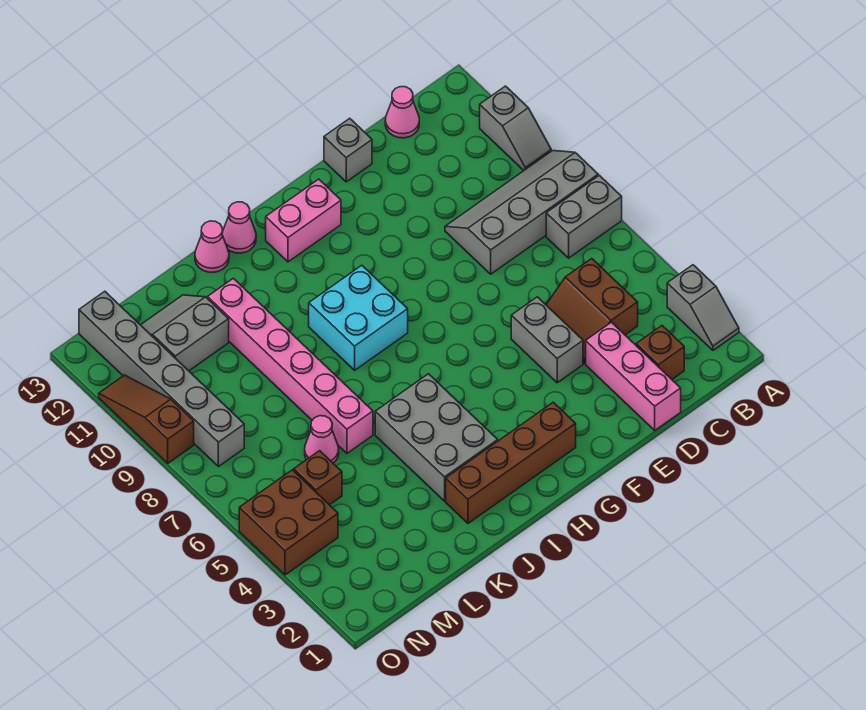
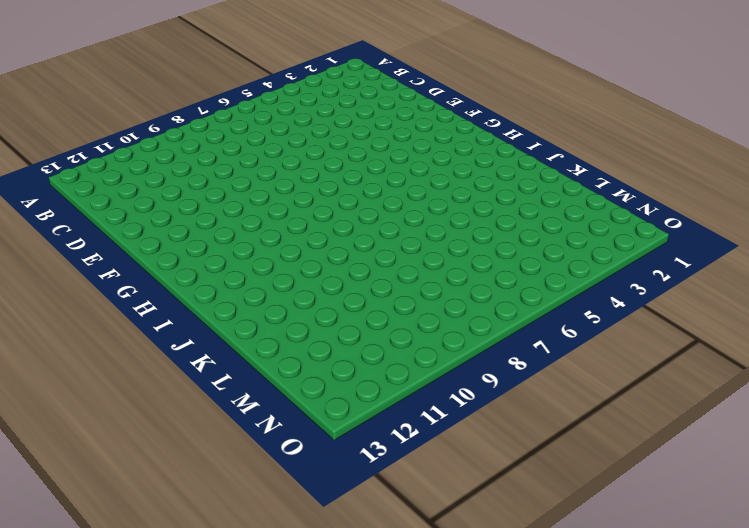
none -> grey 1x2 slope [667,265,739,350]
none -> grey 1x2 brick [546,175,622,258]
none -> grey 2x4 slope [445,151,598,274]

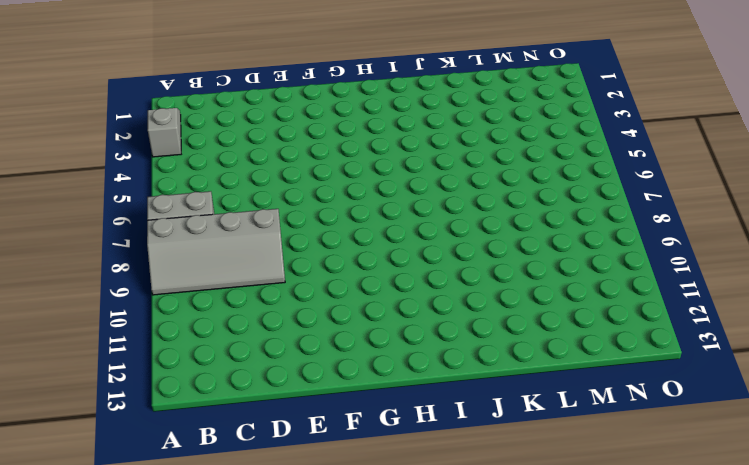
none -> grey 1x2 slope [480,86,551,170]
none -> brown 1x1 brick [636,326,684,379]
none -> brown 2x2 slope [546,259,638,364]

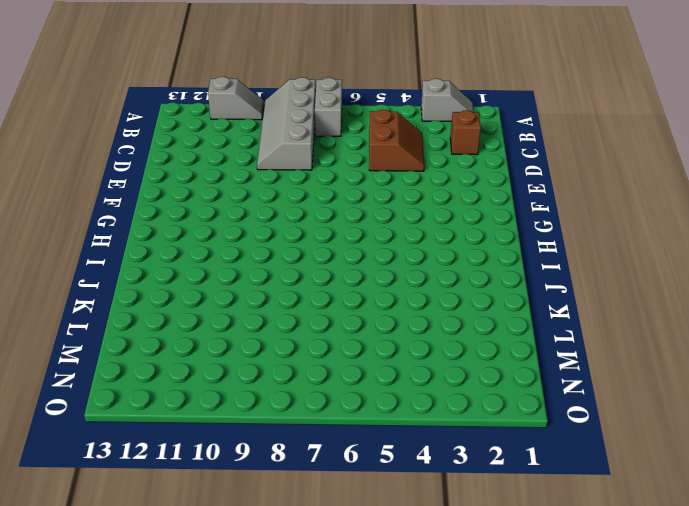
brown 2x2 slope [369,110,424,171] -> brown 2x2 slope turned to [546,259,638,364]
none -> pink 1x1 cone [385,87,419,138]
none -> pink 1x3 brick [586,322,681,430]
none -> grey 1x2 brick [511,297,583,383]

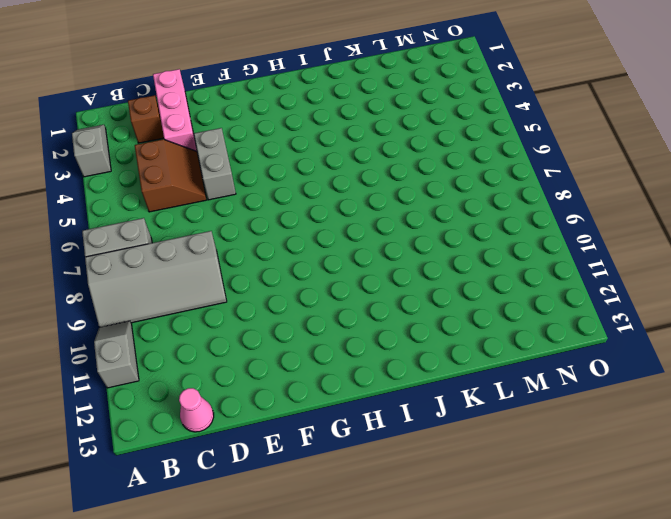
none -> grey 1x1 brick [324,118,372,182]
none -> brown 1x4 brick [446,402,576,523]
none -> pink 1x2 brick [266,179,341,262]

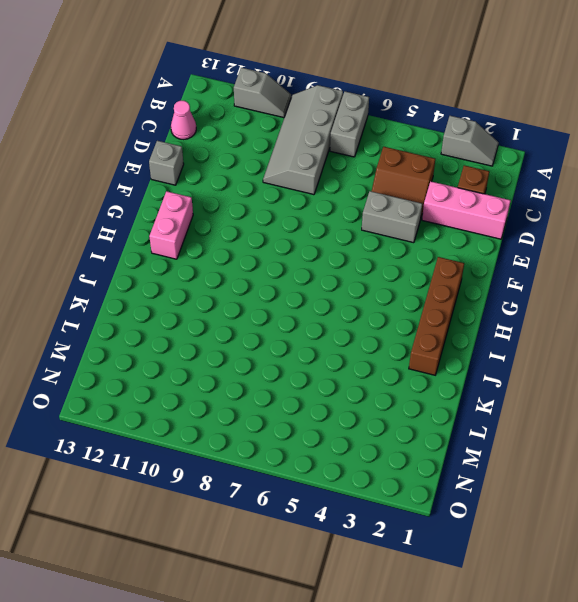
none -> cyan 2x2 brick [309,265,408,370]
none -> grey 2x3 brick [375,374,498,501]
none -> pink 1x1 cone [222,202,256,253]

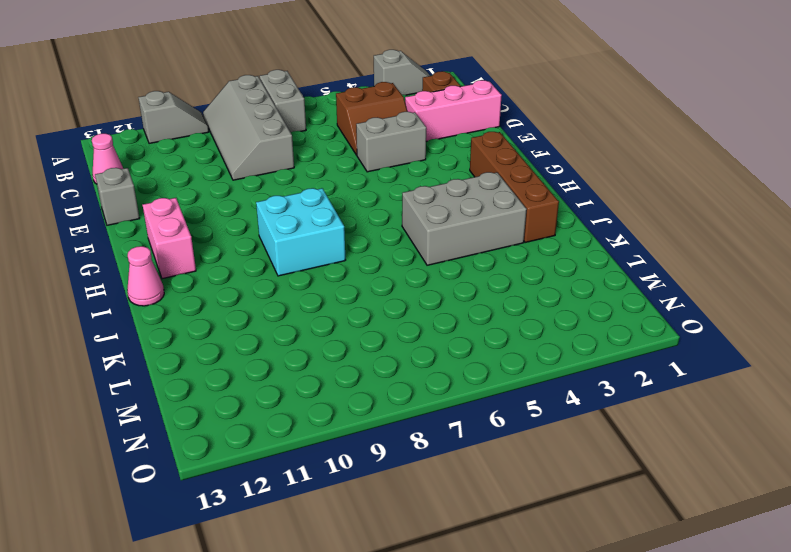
none -> pink 1x1 cone [195,221,229,272]
none -> pink 1x6 brick [207,278,373,453]
none -> pink 1x1 cone [305,416,339,463]

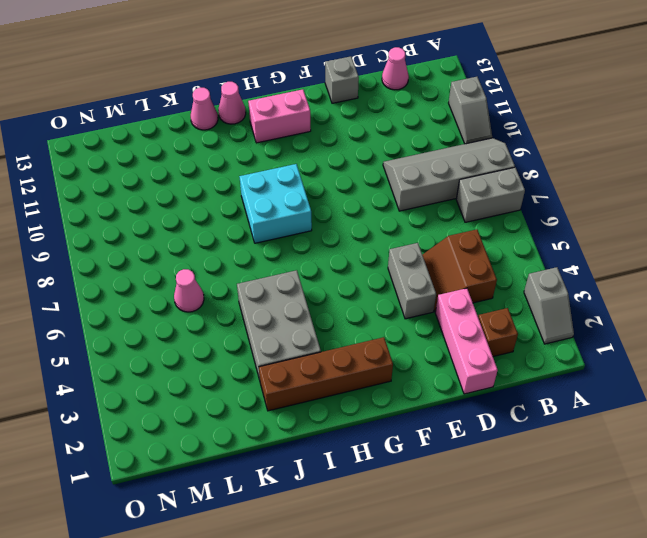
none -> pink 1x6 brick [207,278,373,453]
none -> grey 2x2 slope [141,295,229,371]
none -> brown 1x1 brick [294,451,342,505]

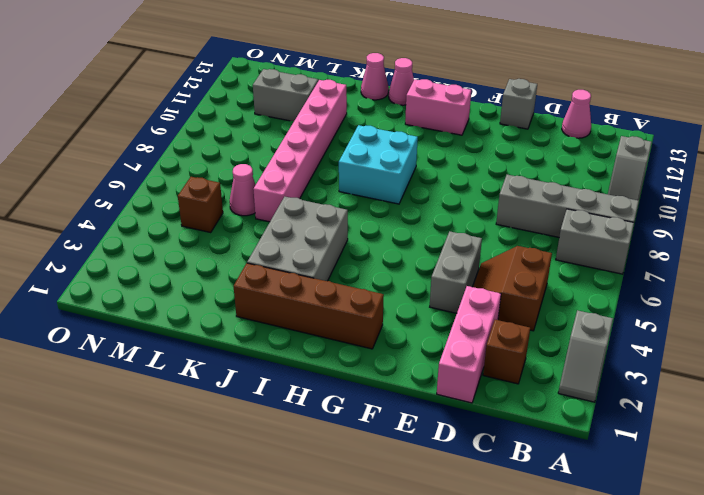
none -> brown 2x2 brick [239,470,338,575]
none -> grey 1x6 brick [79,291,244,467]
none -> brown 1x3 slope [99,375,194,463]

